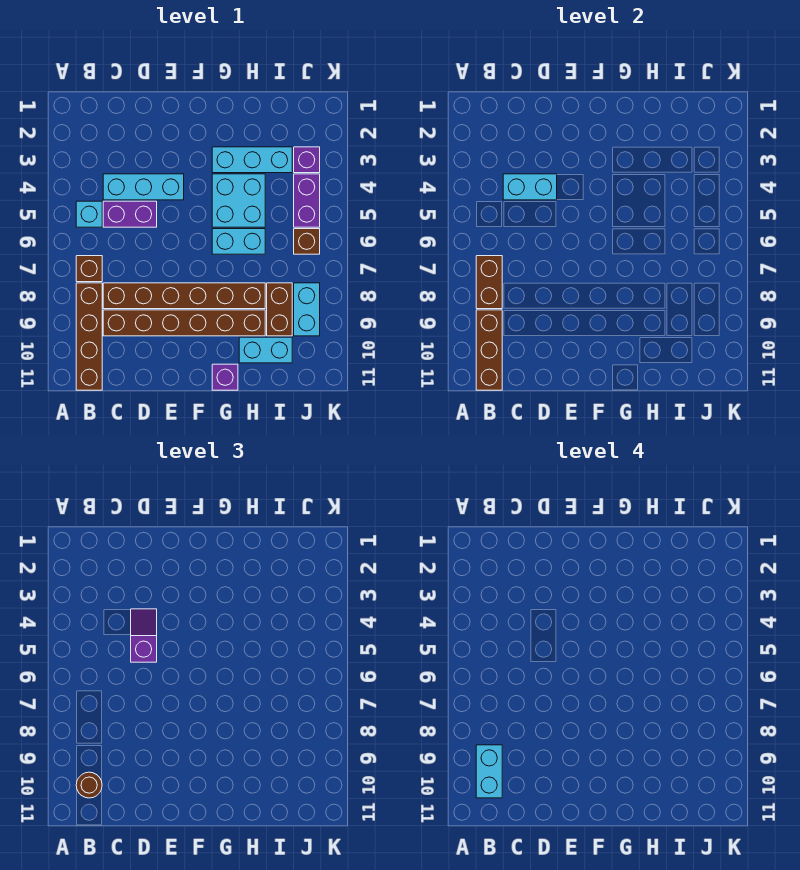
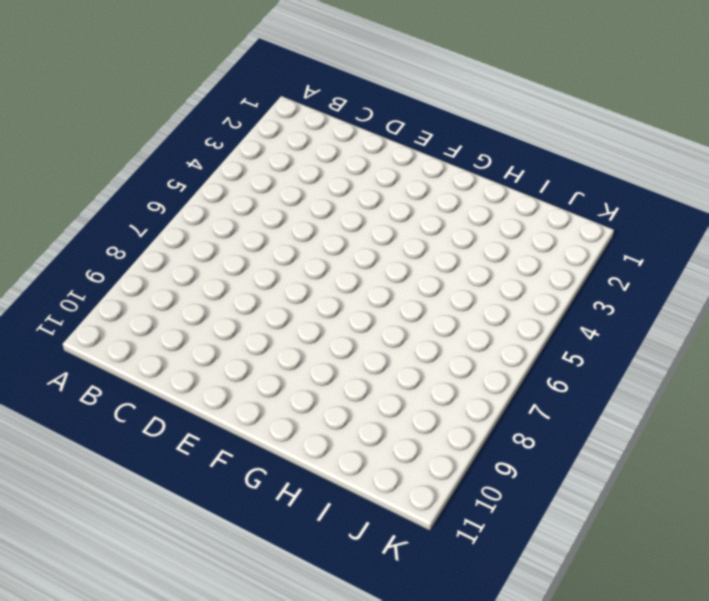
none -> cyan 1x1 brick [76,201,102,227]
none -> brown 1x1 brick [76,256,102,282]
none -> brown 1x4 brick [76,283,102,390]

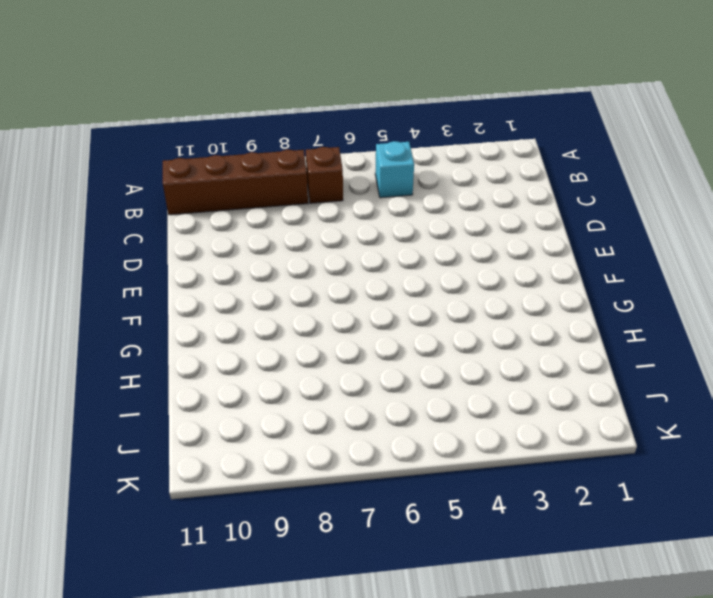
none -> cyan 1x3 brick [103,174,184,200]
none -> purple 1x2 brick [103,201,157,227]
none -> brown 1x6 brick [103,283,265,309]

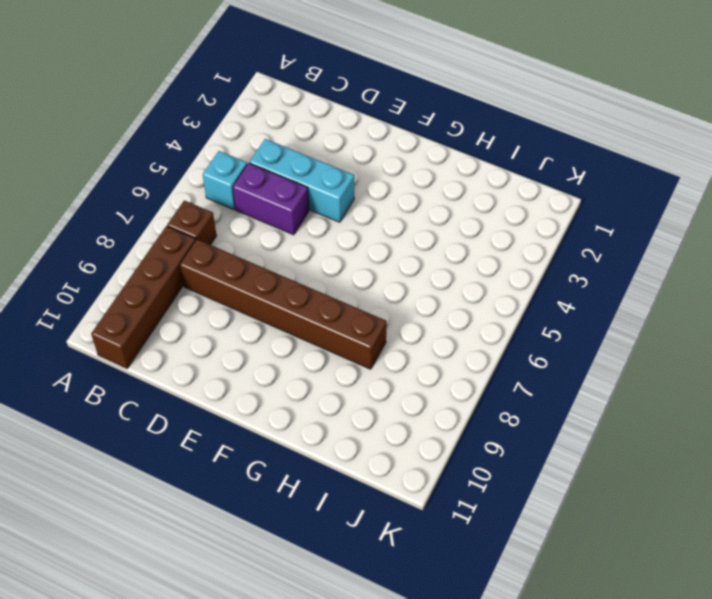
none -> brown 1x6 brick [103,310,265,336]
none -> cyan 1x3 brick [212,147,292,173]
none -> cyan 2x2 brick [212,174,265,227]

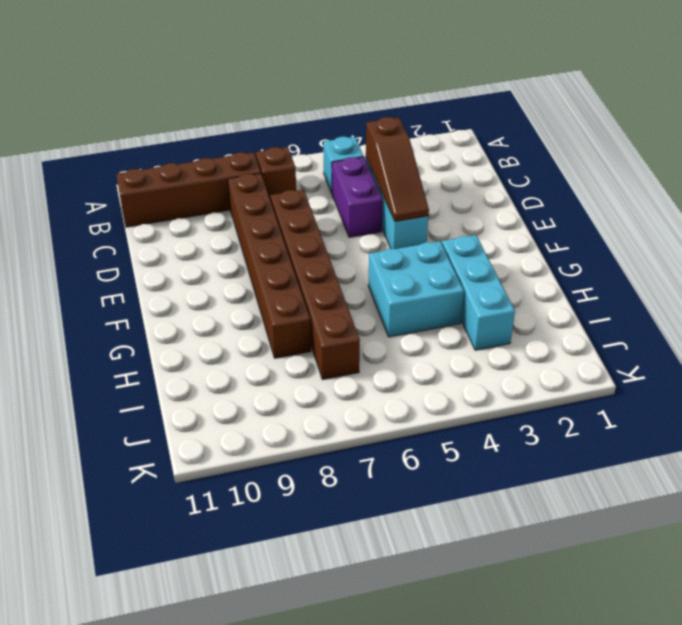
brown 1x3 slope [366,117,429,222] -> cyan 1x2 brick [503,174,557,200]
brown 1x6 brick [270,190,360,380] -> brown 1x6 brick moved to [103,310,265,336]
none -> cyan 1x2 brick [212,229,265,254]
none -> purple 1x1 brick [212,364,238,390]
none -> cyan 1x2 brick [239,337,292,363]

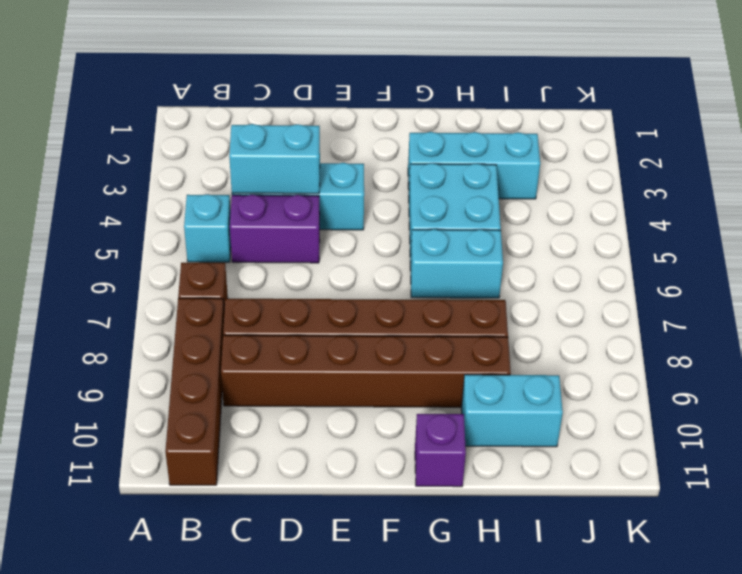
none -> brown 1x2 brick [267,283,292,336]
none -> purple 1x1 brick [294,147,320,173]
none -> purple 1x2 brick [294,174,320,227]

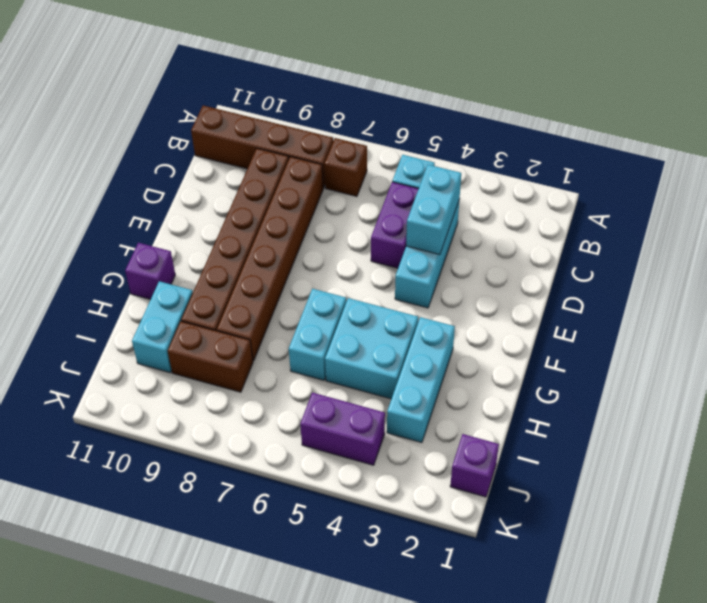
purple 1x1 brick [450,434,499,497] -> purple 1x1 brick moved to [294,147,320,173]
none -> brown 1x1 brick [294,229,320,254]
none -> cyan 1x2 brick [294,283,320,336]
none -> brown 1x2 brick [476,256,502,309]

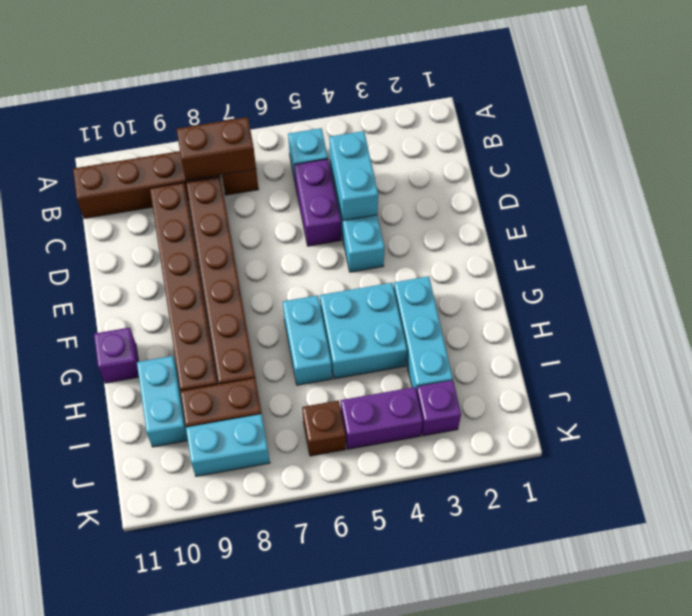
none -> brown 1x3 brick [476,310,502,390]
none -> brown 1x1 round brick [76,772,102,798]
none -> purple 1x2 slope [131,609,157,662]

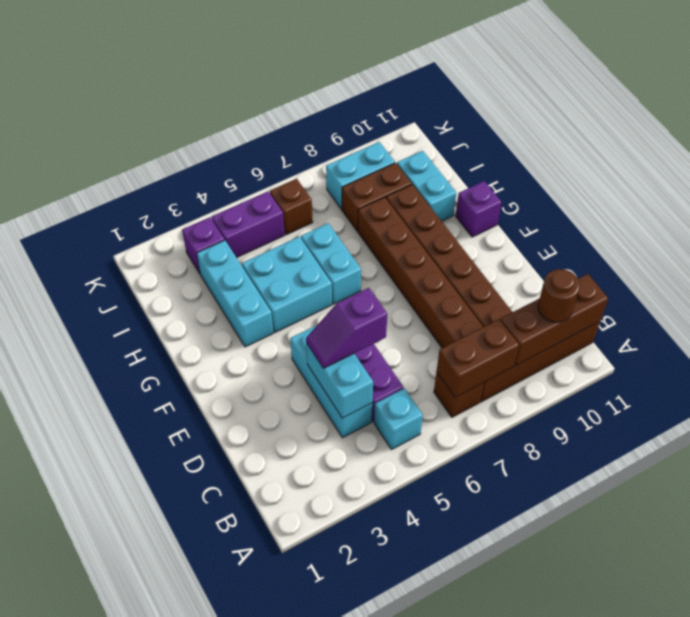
none -> cyan 1x2 brick [476,745,502,798]

